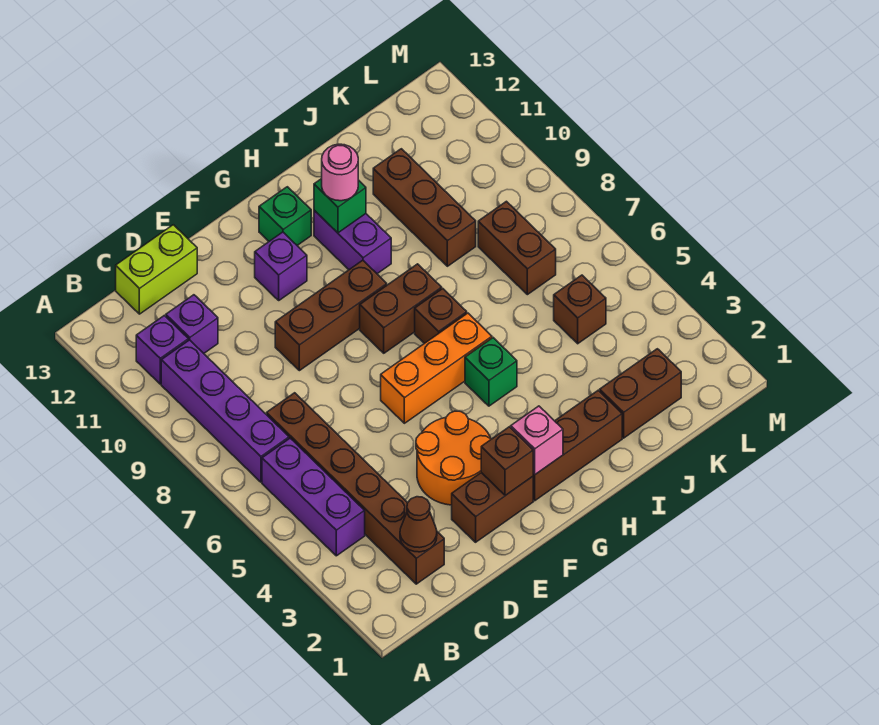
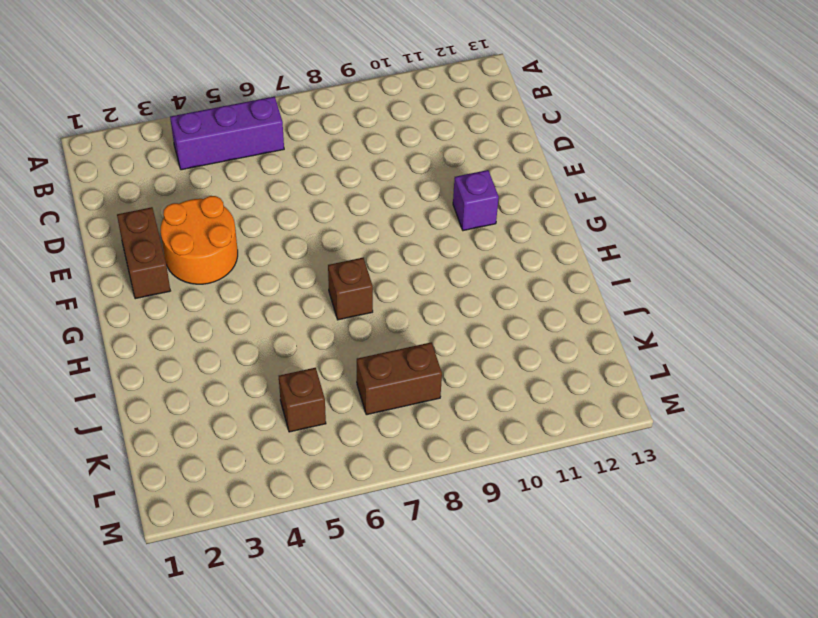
none -> purple 1x4 brick [161,340,289,482]
none -> purple 1x1 brick [136,315,188,384]
none -> brown 1x6 brick [267,393,444,584]

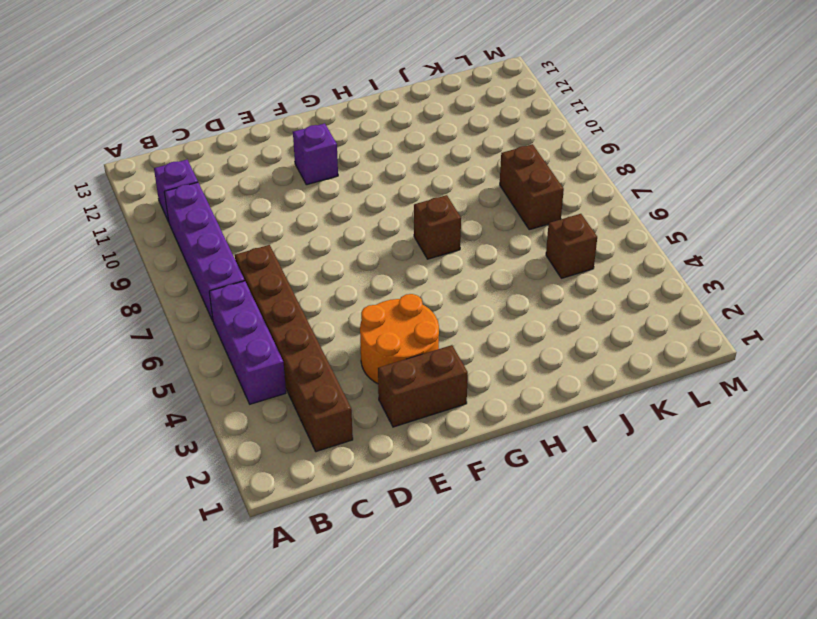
none -> purple 1x1 brick [166,295,218,353]
none -> lime 1x2 brick [116,225,197,314]
none -> brown 1x3 brick [275,260,387,371]

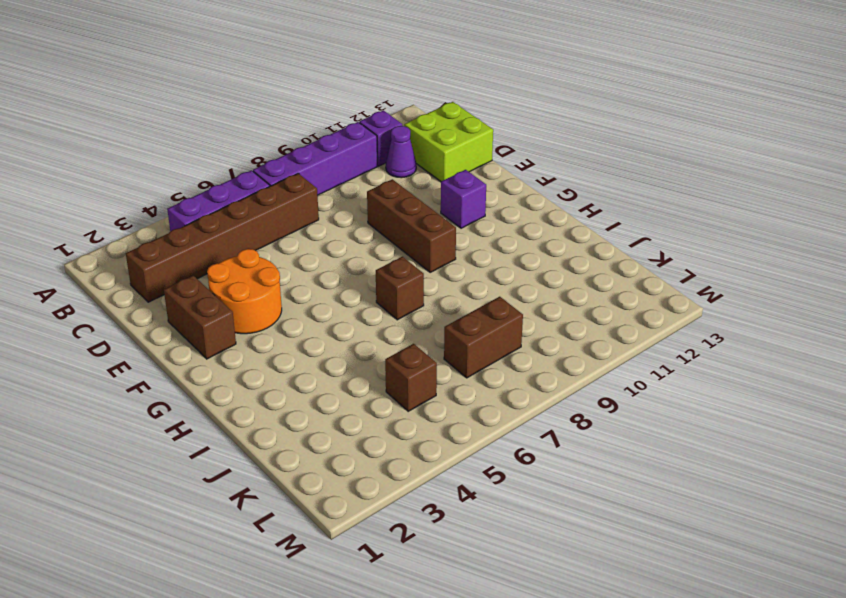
purple 1x1 cone [386,126,416,178] -> purple 1x1 brick [166,295,218,353]
lime 2x2 brick [404,102,493,182] -> lime 1x2 brick [116,225,197,314]
none -> orange 1x3 brick [381,313,492,423]
none -> brown 1x3 brick [533,390,622,501]
none -> brown 1x2 brick [360,264,442,353]

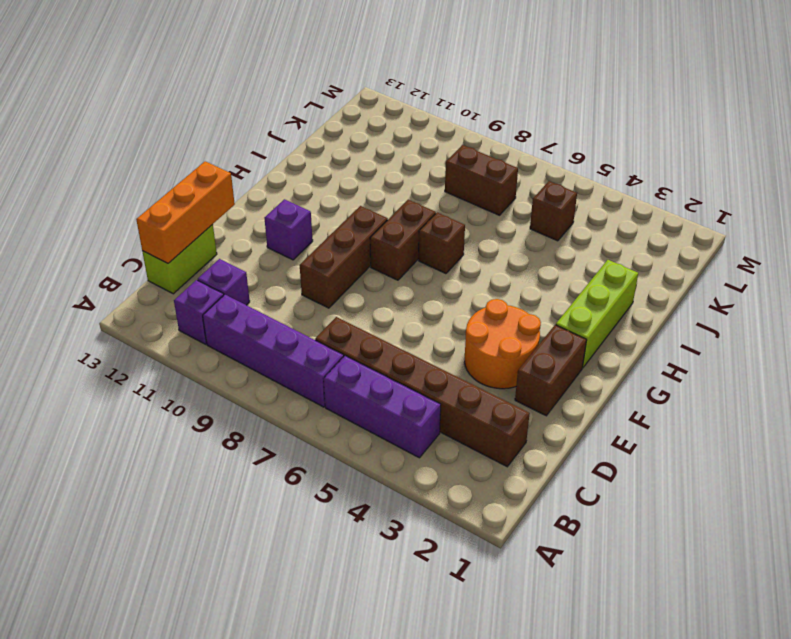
orange 1x3 brick [136,161,235,263] -> orange 1x3 brick moved to [381,313,492,423]
lime 1x3 brick [556,260,638,368] -> brown 1x3 brick [533,390,622,501]
none -> green 1x1 brick [259,187,311,245]
none -> green 1x1 brick [465,338,517,406]
none -> purple 1x2 brick [314,210,391,274]

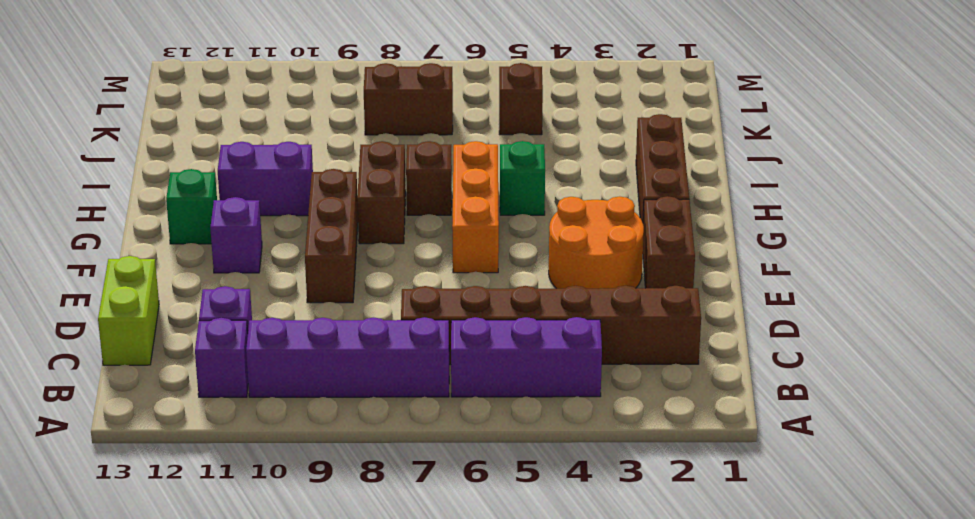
none -> brown 1x2 brick [600,349,681,438]
none -> brown 1x3 brick [373,149,476,266]
none -> brown 1x1 cone [400,497,437,552]

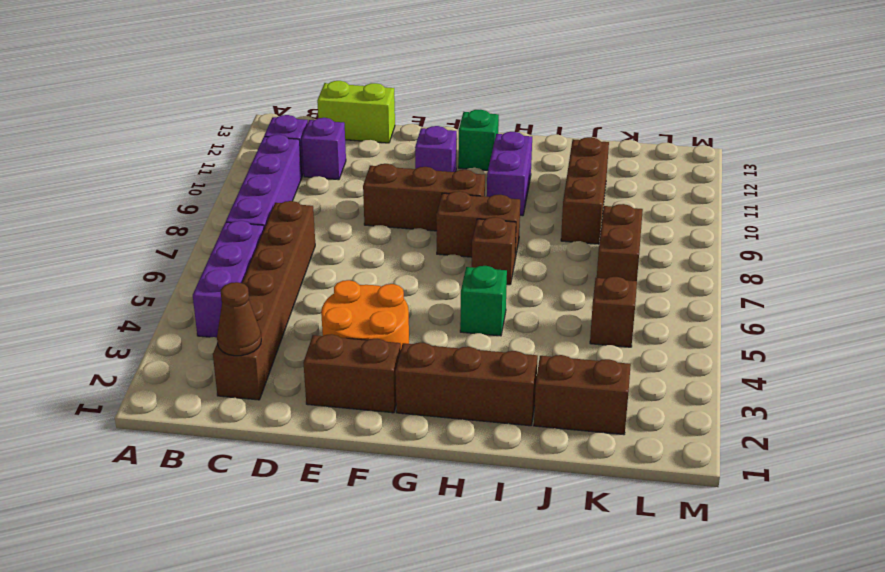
none -> orange 1x3 brick [381,313,492,423]
none -> brown 1x1 brick [481,427,533,496]
none -> pink 1x1 brick [511,406,563,475]

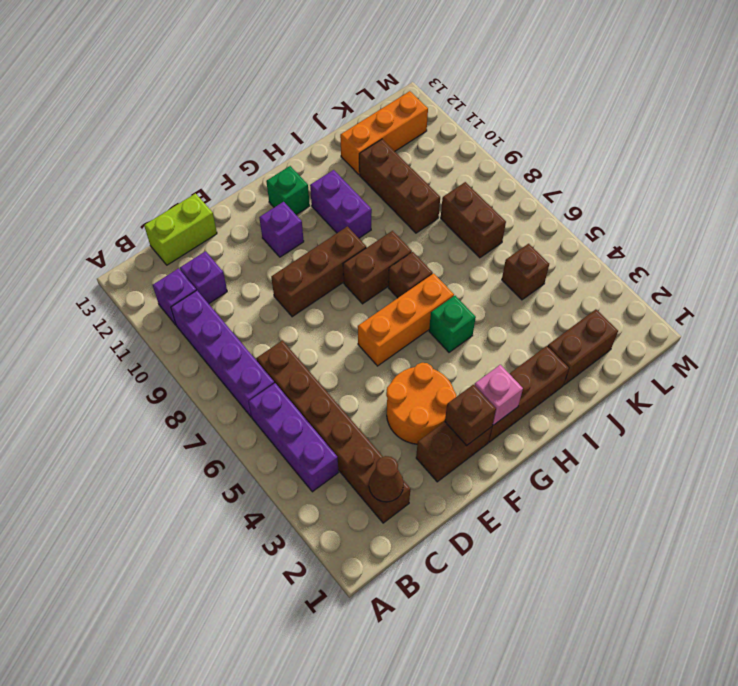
orange 1x3 brick [340,91,428,174] -> none
none -> green 1x1 brick [314,179,366,233]
none -> pink 1x1 round brick [322,144,358,201]

